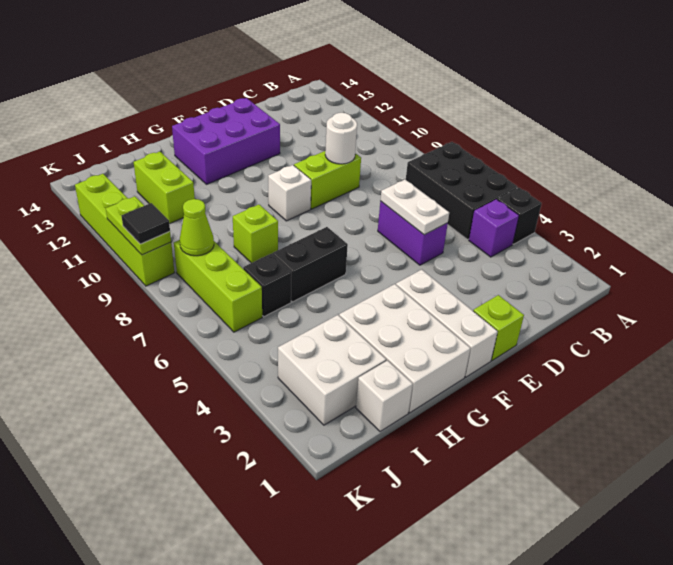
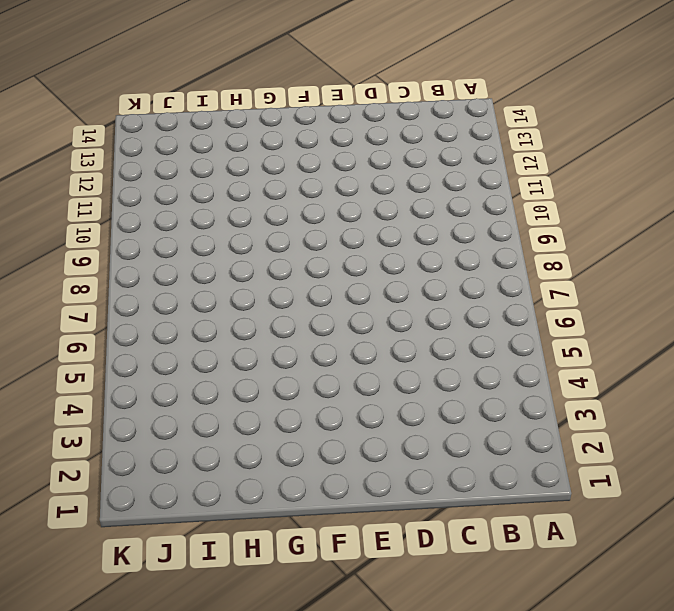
none -> black 1x1 brick [497,188,542,244]
none -> black 2x3 brick [405,142,518,239]
none -> purple 1x1 brick [469,199,519,257]

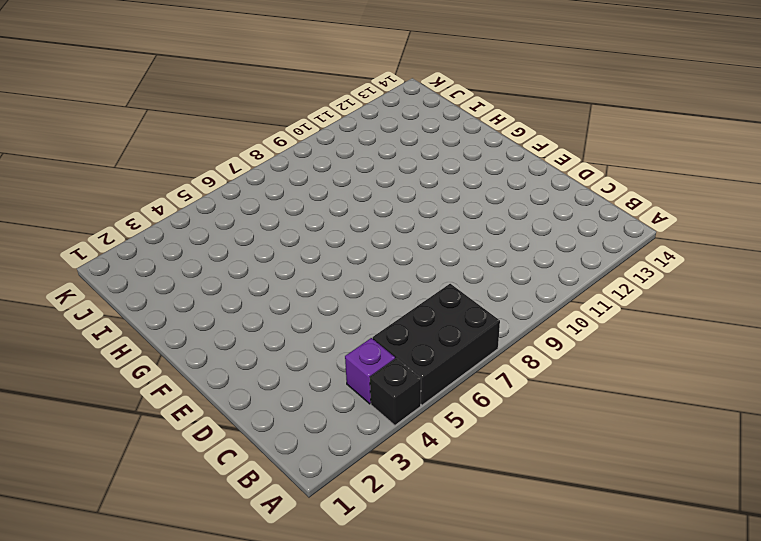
none -> purple 1x2 brick [378,201,448,265]
none -> lime 1x2 brick [294,151,361,209]
none -> lime 1x1 brick [473,295,524,360]

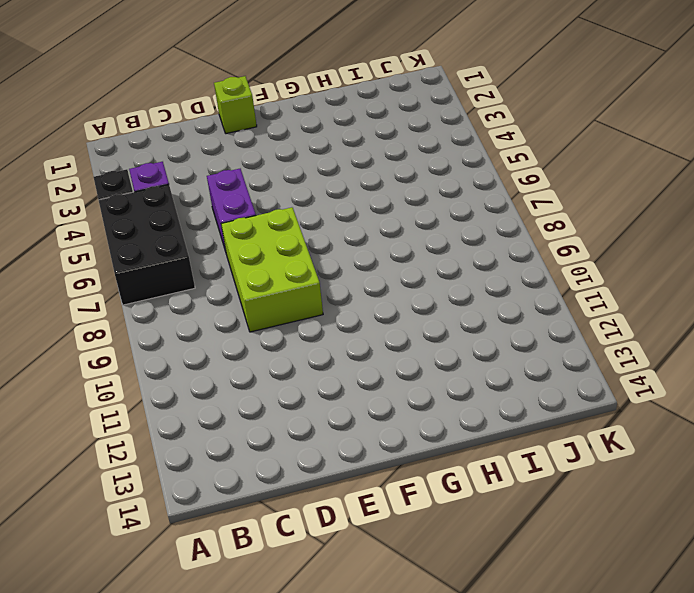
lime 2x3 brick [221,207,323,332] -> lime 1x2 brick [294,151,361,209]
none -> purple 2x3 brick [172,98,280,184]
none -> white 1x3 brick [396,270,498,377]
none -> white 1x1 brick [268,165,311,221]

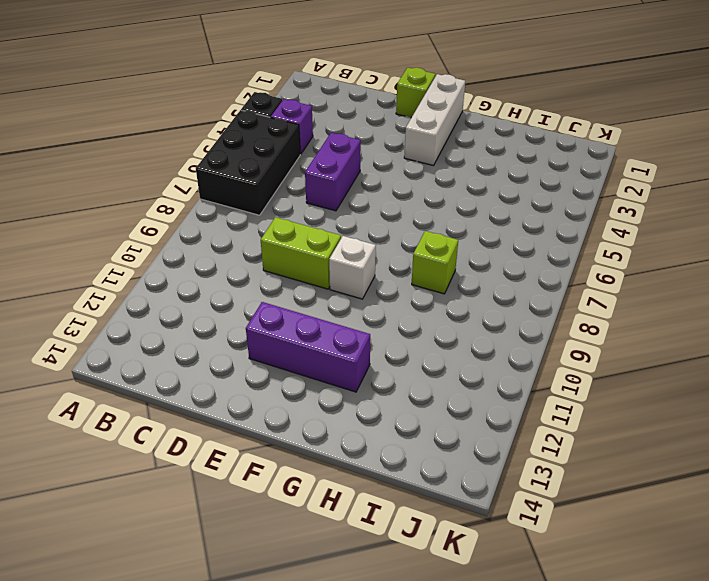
purple 1x3 brick [246,302,370,392] -> purple 2x3 brick [172,98,280,184]
none -> white 2x3 brick [339,284,471,413]
none -> black 1x2 brick [273,227,348,302]
none -> white 1x1 brick [356,361,413,432]

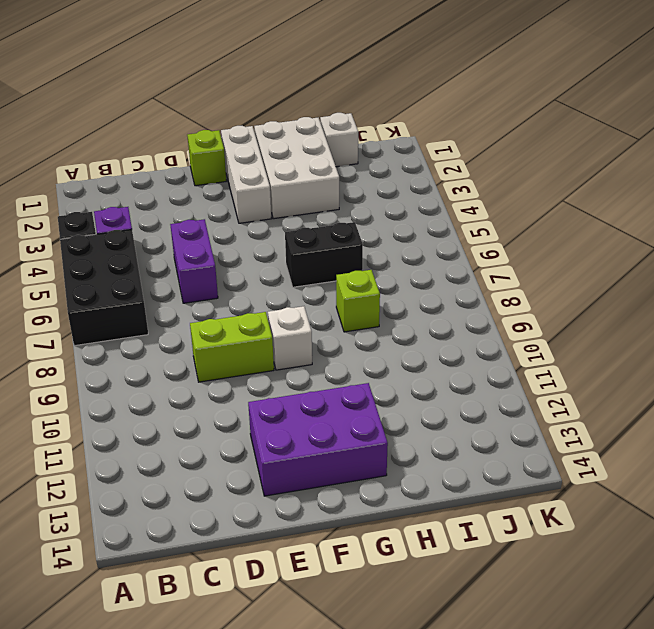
none -> white 2x2 brick [278,315,386,425]
none -> black 1x1 brick [243,254,291,317]
none -> lime 1x2 brick [134,151,195,224]

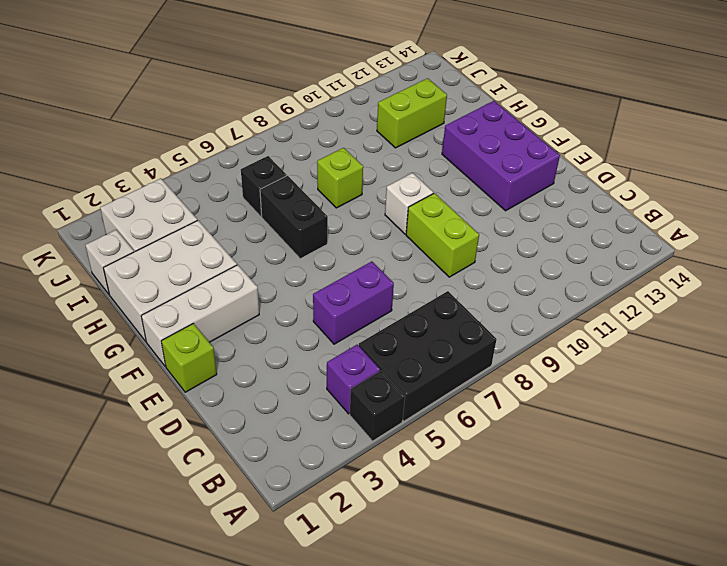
none -> lime 1x3 brick [174,240,262,332]
none -> lime 1x4 brick [75,174,174,286]
none -> white 1x2 plate [380,180,449,235]

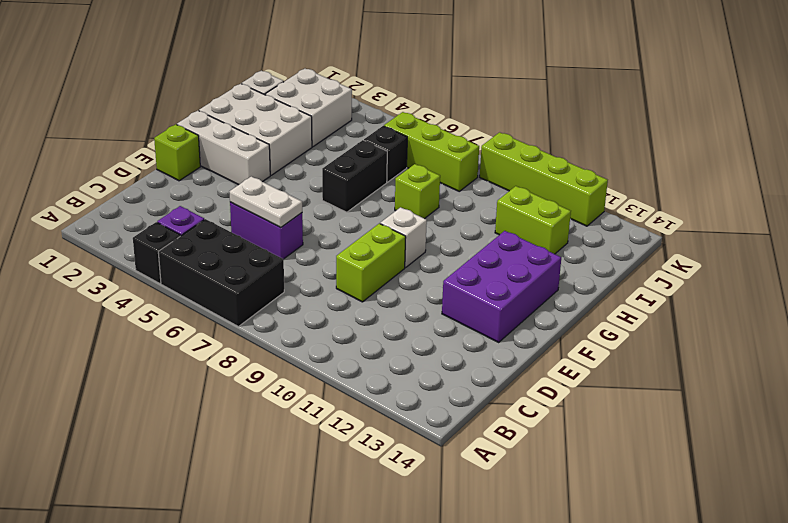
none -> white 1x1 round brick [325,113,357,164]
none -> lime 1x1 cone [180,199,214,256]
none -> lime 1x2 plate [106,196,171,255]

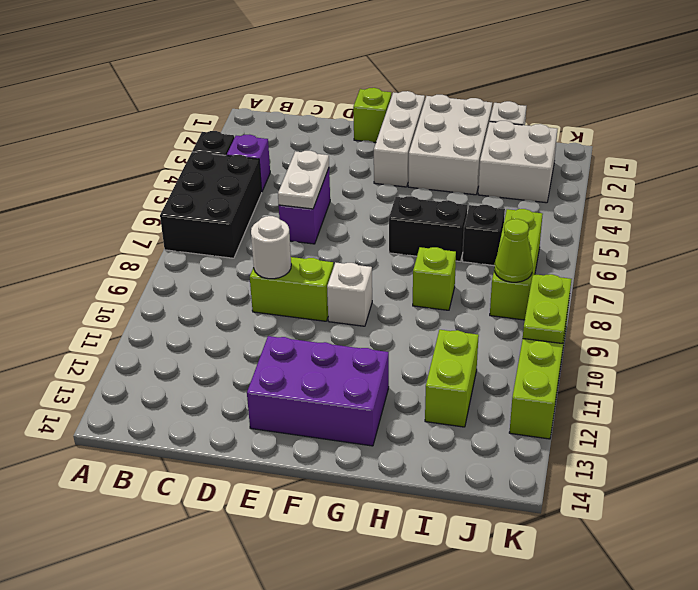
none -> black 1x1 tile [122,203,170,244]

